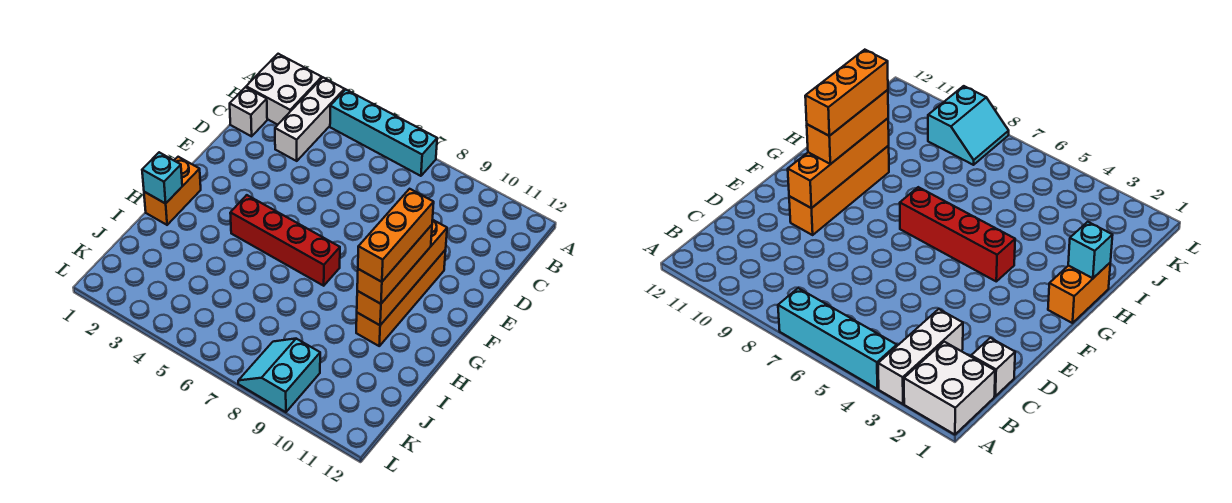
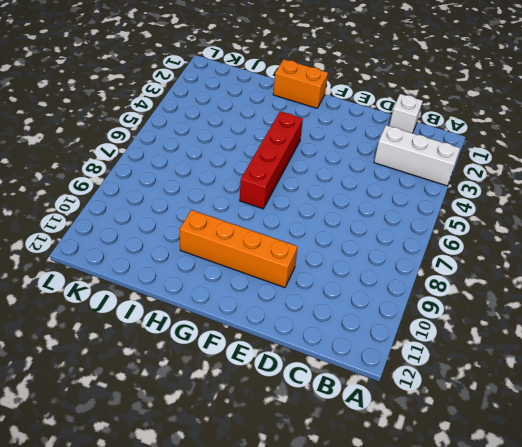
none -> white 2x2 brick [246,54,322,125]
none -> cyan 1x4 brick [330,89,437,176]
none -> cyan 2x2 slope [238,339,320,412]

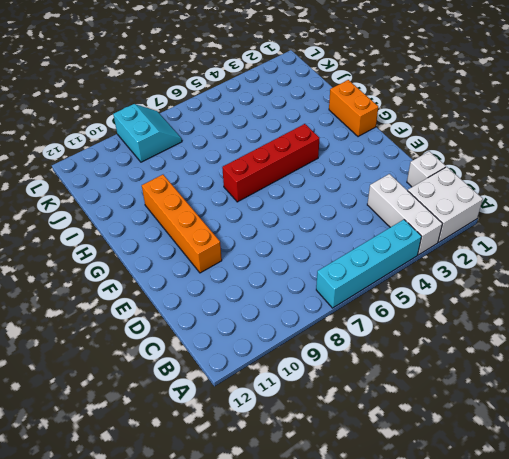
none -> orange 1x4 brick [357,220,447,325]
none -> cyan 1x1 brick [142,152,182,204]
none -> orange 1x3 brick [357,225,432,304]

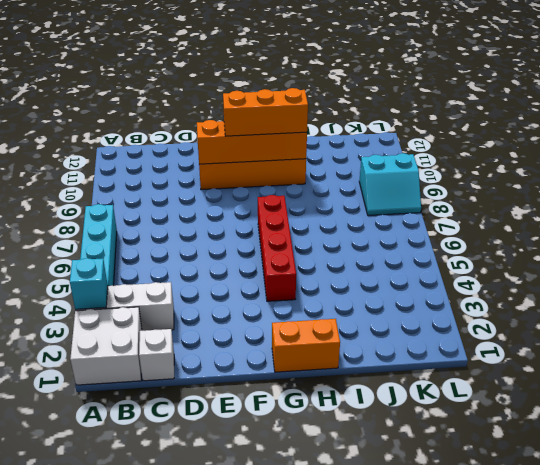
cyan 1x1 brick [70,258,108,309] -> cyan 1x1 brick moved to [142,152,182,204]
none -> orange 1x3 brick [358,189,434,282]

